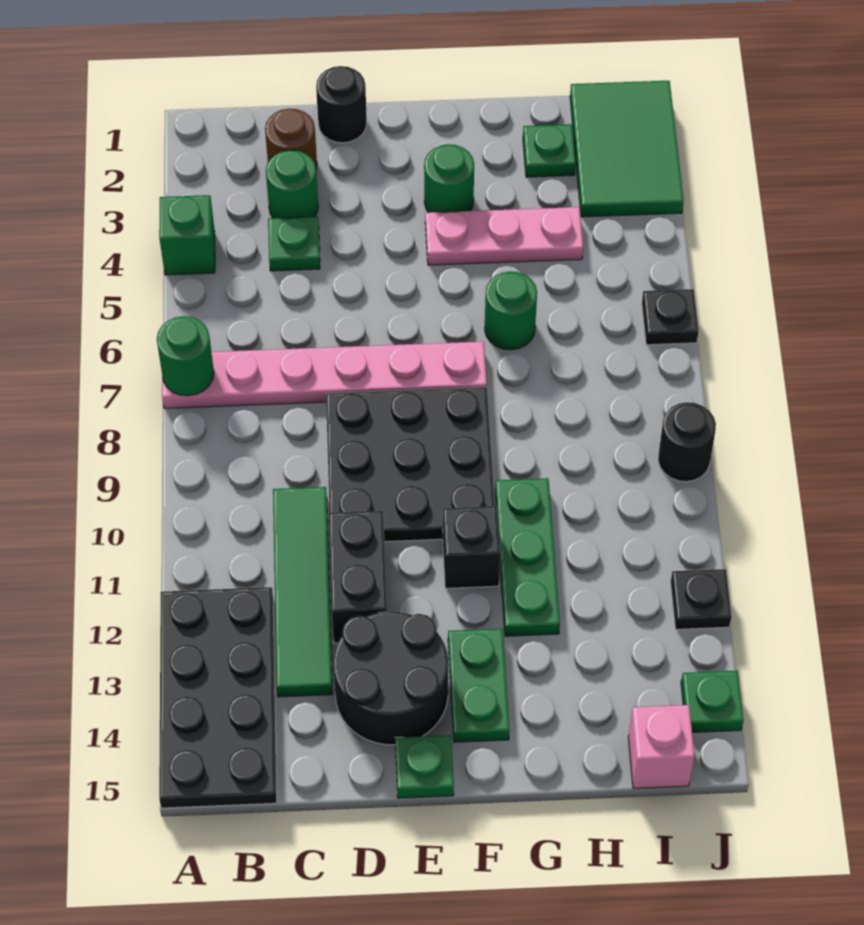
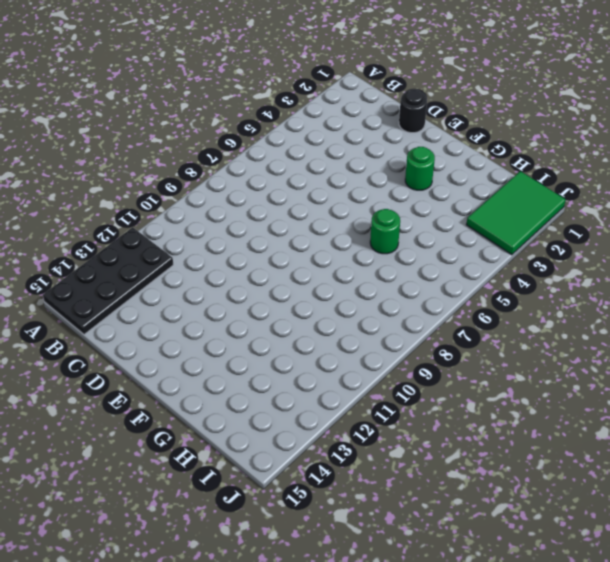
none -> green 1x1 brick [159,195,215,275]
none -> pink 1x6 plate [162,342,487,408]
none -> brown 1x1 round brick [265,109,317,169]

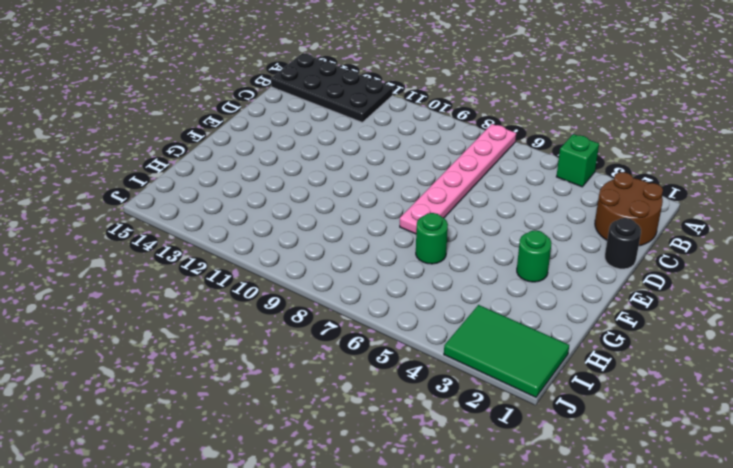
brown 2x2 round brick [595,172,663,246] -> brown 1x1 round brick [265,109,317,169]
none -> green 1x1 round brick [266,150,318,218]
none -> green 1x1 plate [268,217,320,271]
none -> green 1x4 tile [273,487,333,697]

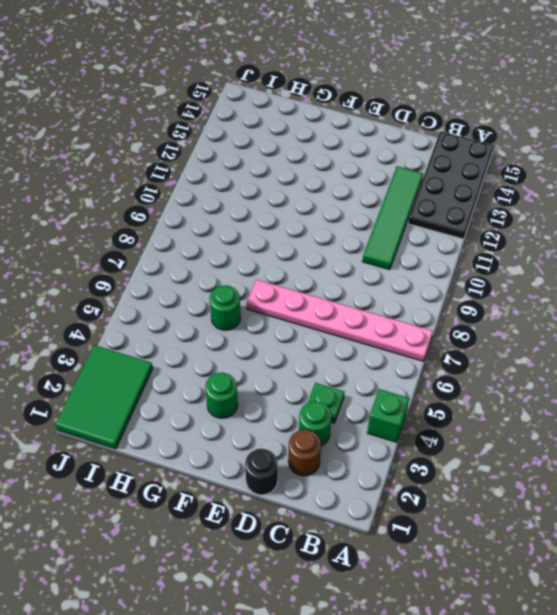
none -> black 3x3 plate [326,387,495,542]
none -> black 1x2 brick [329,511,387,643]
none -> black 2x2 round brick [333,612,448,745]

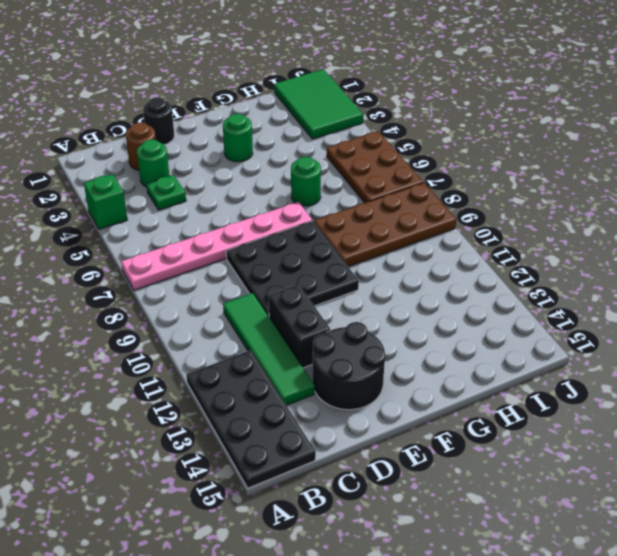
brown 2x4 plate [314,183,456,267] -> black 1x1 round brick [658,402,716,482]
brown 2x3 plate [327,131,423,203] -> black 1x1 plate [642,289,699,345]
none -> green 1x1 plate [395,735,454,798]
none -> pink 1x3 plate [425,207,583,265]
none -> black 1x1 brick [443,506,500,588]

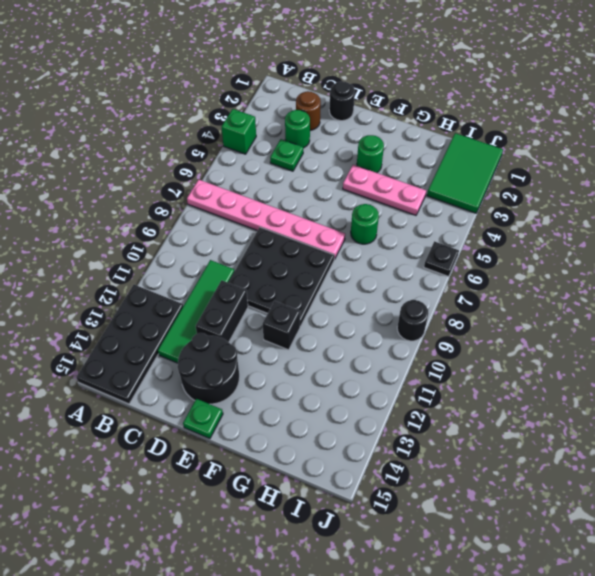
none -> green 1x2 plate [448,629,510,742]
none -> green 1x3 plate [495,478,560,636]
none -> green 1x1 plate [523,124,576,177]

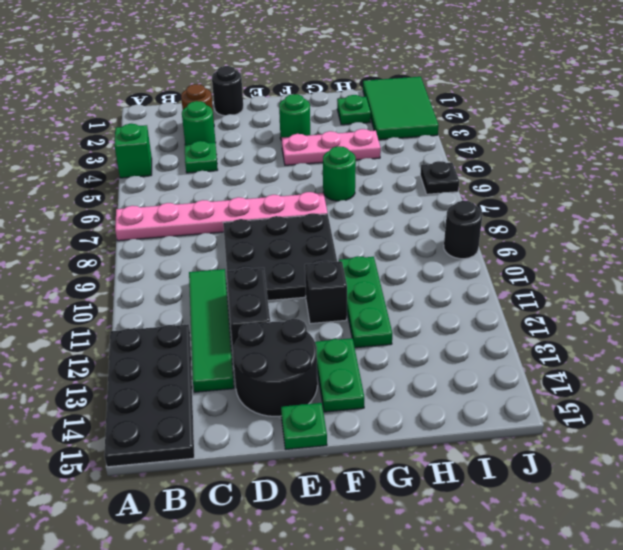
none -> pink 1x1 brick [628,705,695,788]
none -> black 1x1 plate [671,569,732,629]
none -> green 1x1 plate [681,671,743,732]

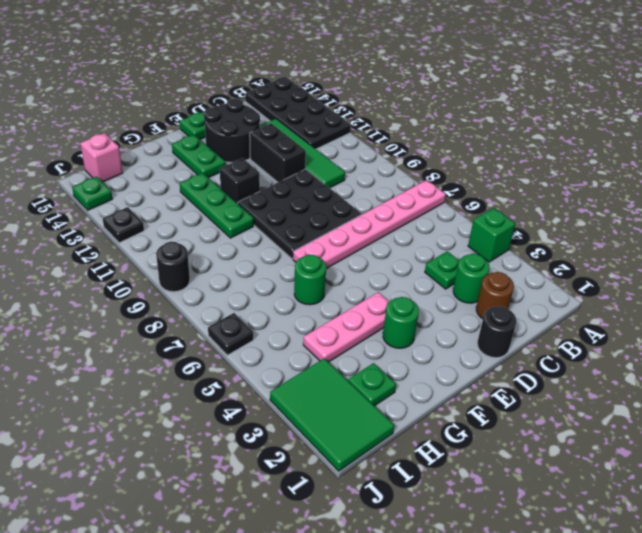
none -> green 1x1 round brick [157,316,214,396]

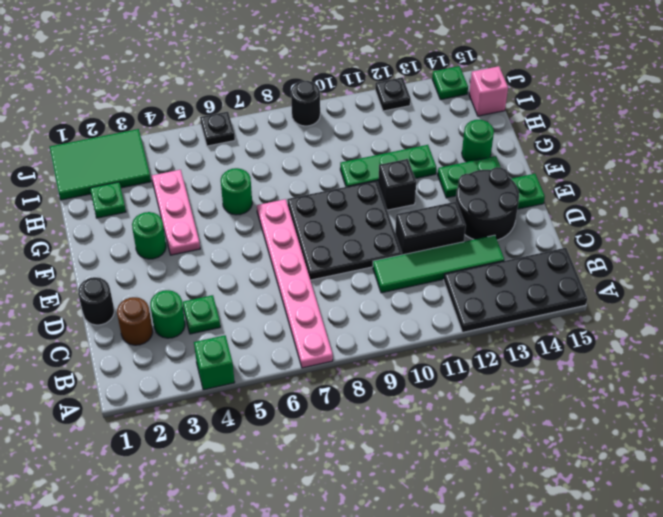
green 1x1 round brick [462,120,494,162] -> green 1x1 round brick moved to [157,316,214,396]

